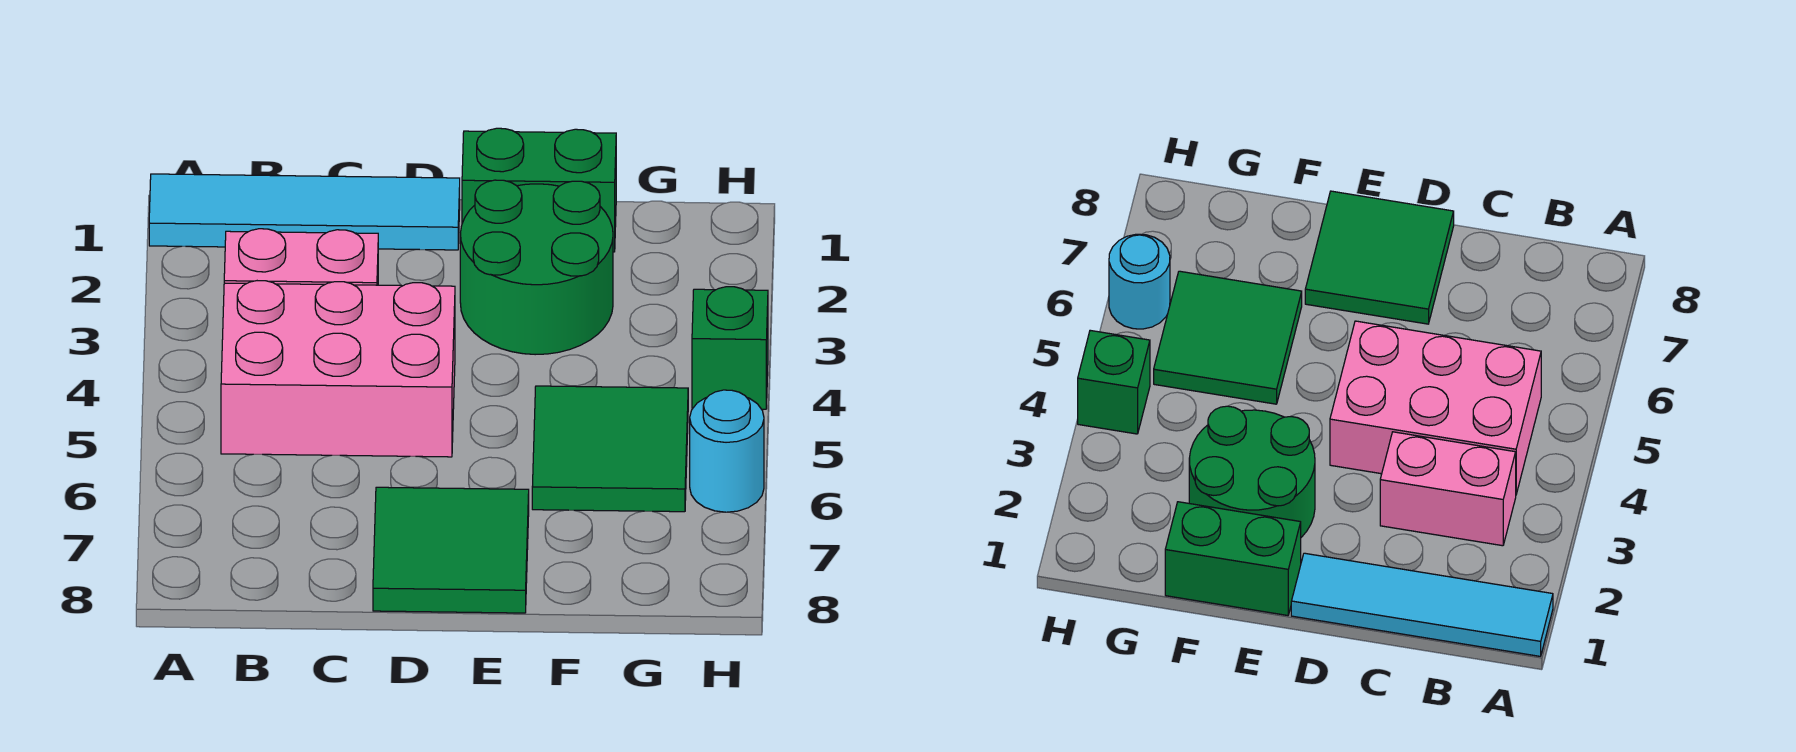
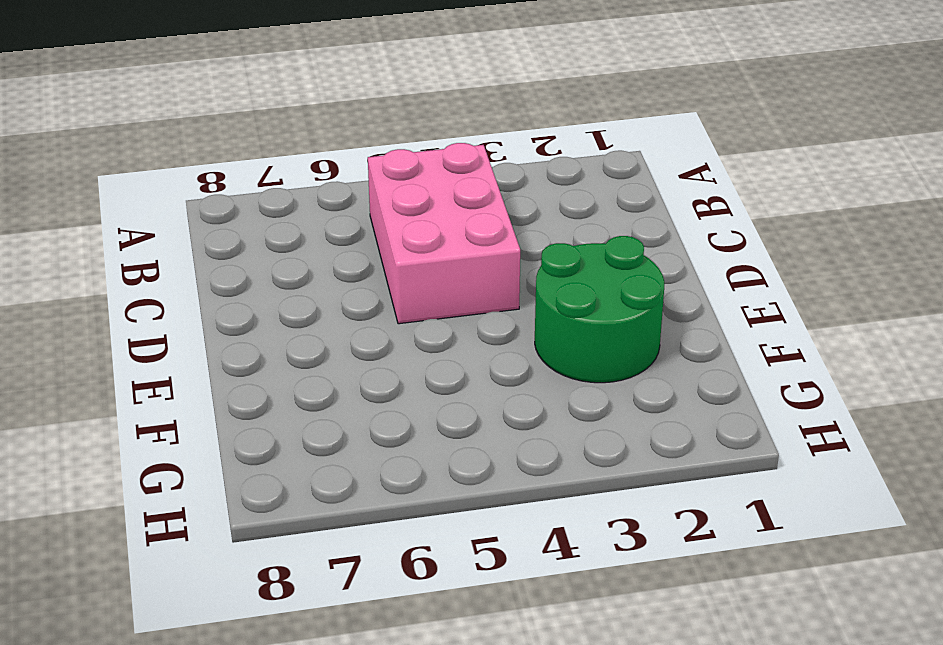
none -> cyan 1x4 tile [149,174,460,250]
none -> pink 1x2 brick [224,229,378,285]

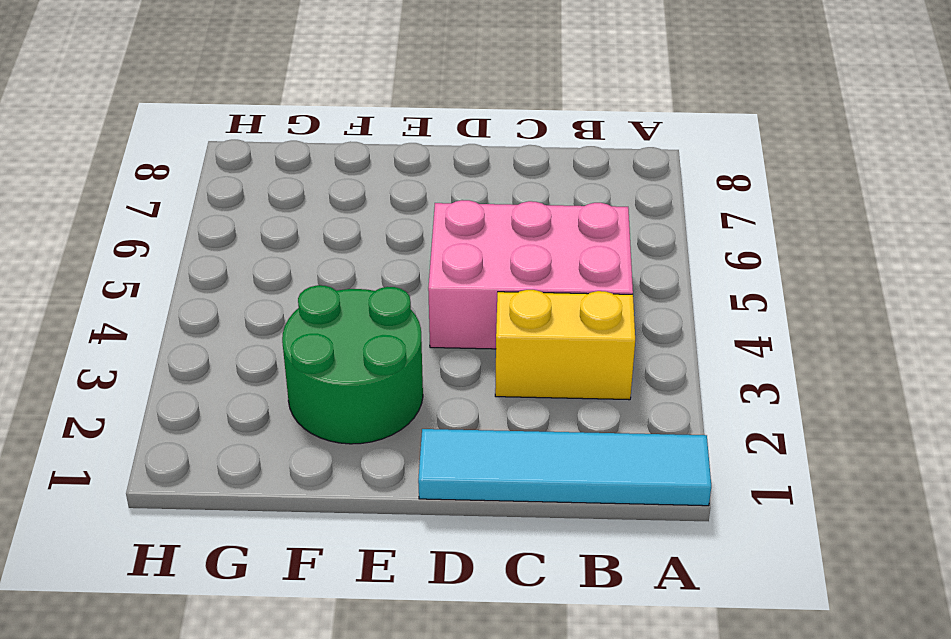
yellow 1x2 brick [495,290,635,400] -> pink 1x2 brick [224,229,378,285]
none -> green 2x2 tile [373,487,529,613]
none -> green 1x2 brick [462,128,616,252]

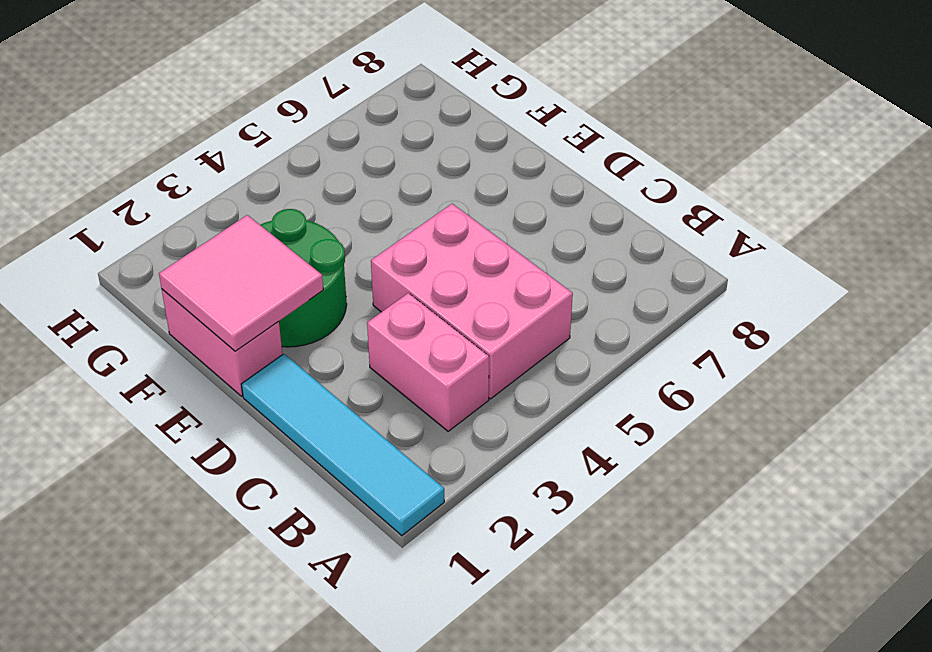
pink 1x2 brick [162,289,283,396] -> green 1x2 brick [462,128,616,252]
pink 2x2 tile [159,215,323,351] -> none
none -> green 2x2 tile [373,487,529,613]
none -> green 2x2 tile [532,386,688,512]

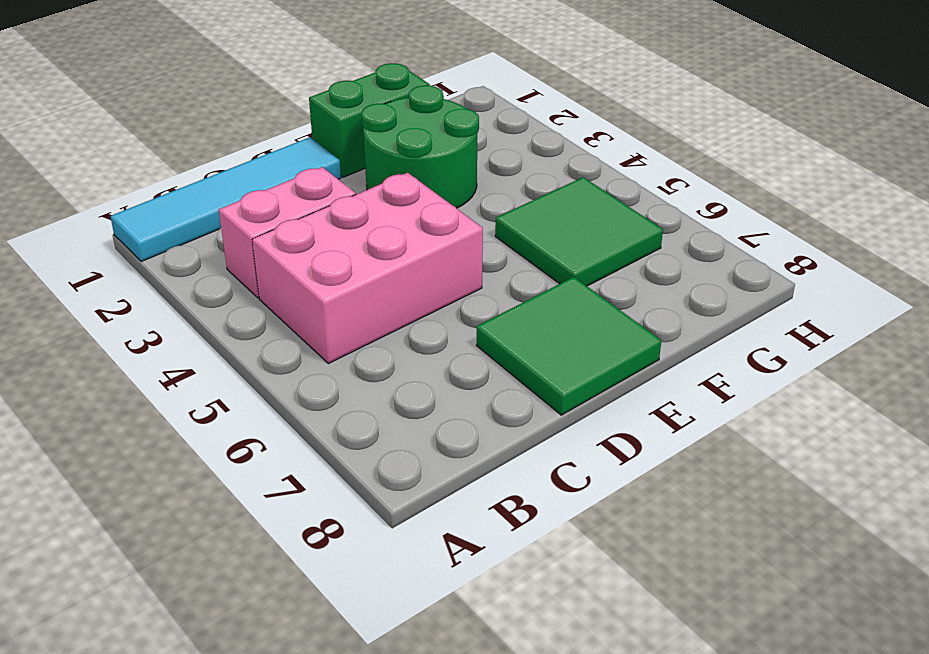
none -> green 1x1 brick [692,287,768,409]
none -> cyan 1x1 round brick [690,390,764,512]

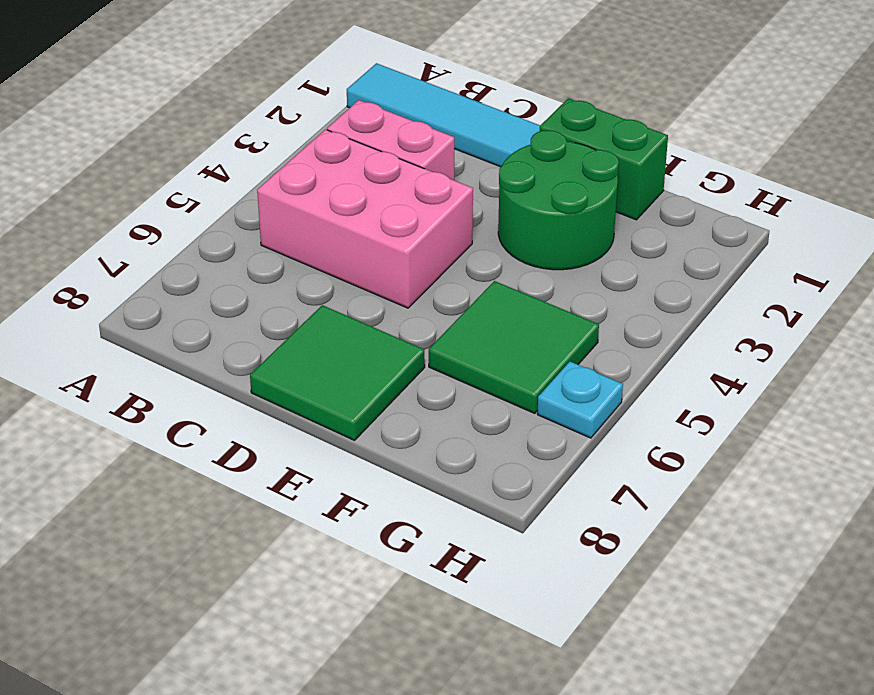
cyan 1x1 plate [537,361,623,438] -> cyan 1x1 round brick [690,390,764,512]
none -> green 1x1 brick [692,287,768,409]

